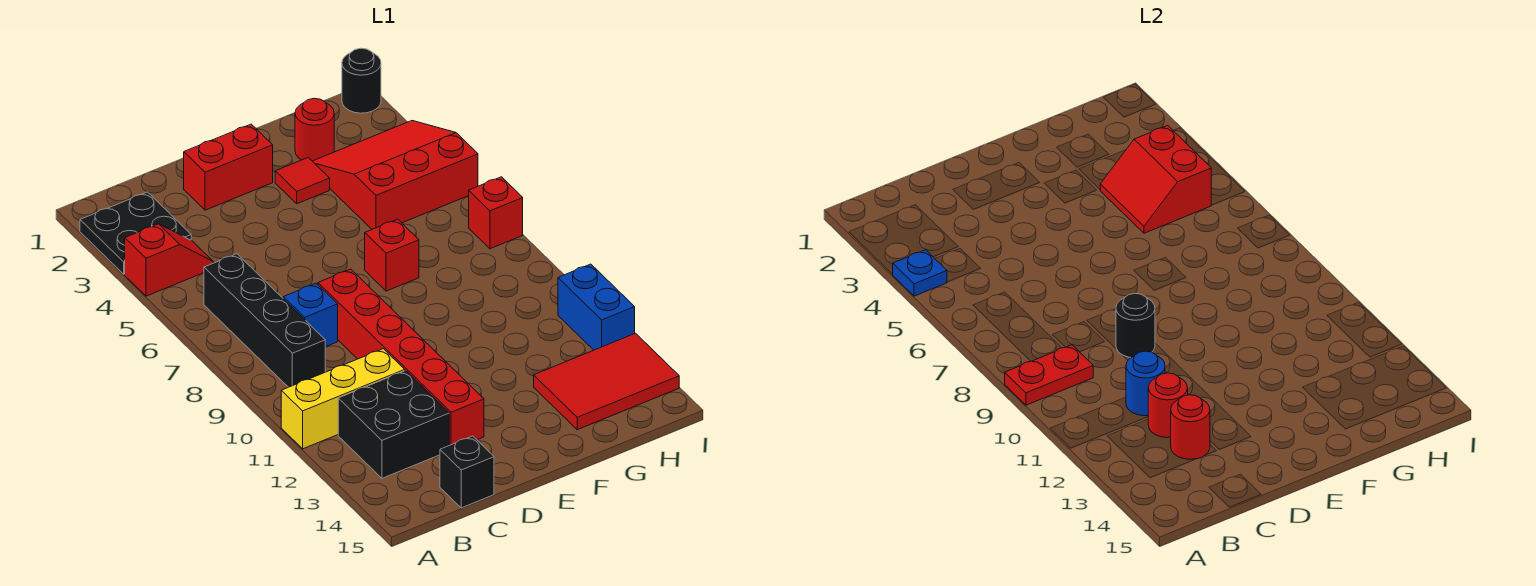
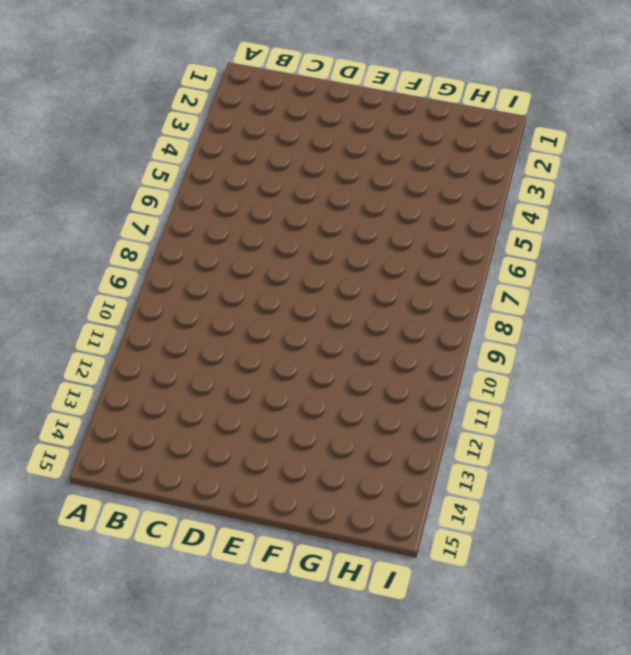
none -> black 2x2 plate [80,192,191,274]
none -> red 1x2 slope [125,224,214,296]
none -> yellow 1x3 brick [281,349,405,449]

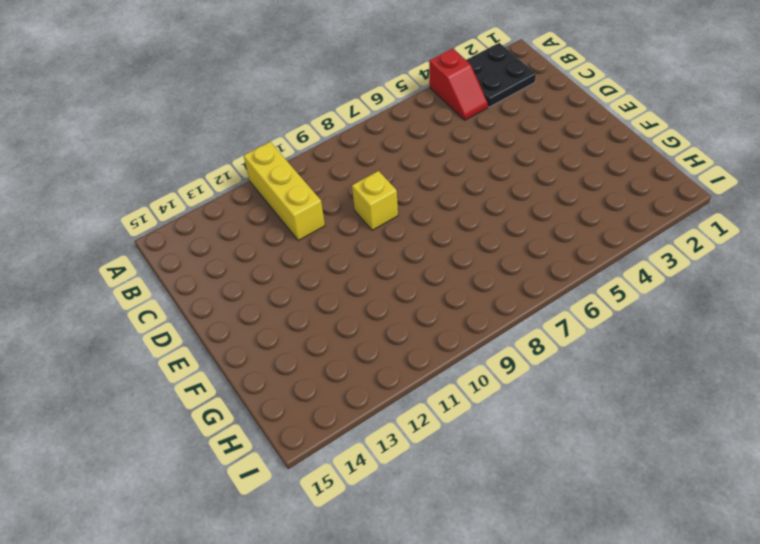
yellow 1x1 brick [352,171,398,230] -> red 1x6 brick [318,269,484,445]
none -> black 1x4 brick [204,254,325,387]
none -> black 2x2 brick [338,371,449,478]
none -> blue 1x1 brick [283,283,338,347]

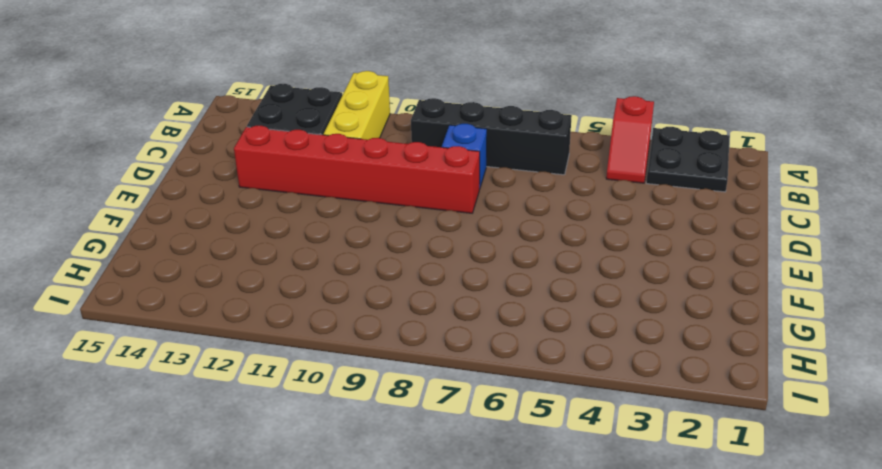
none -> black 1x1 brick [440,436,494,508]
none -> red 1x2 brick [184,124,273,210]
none -> red 1x1 tile [275,158,330,204]

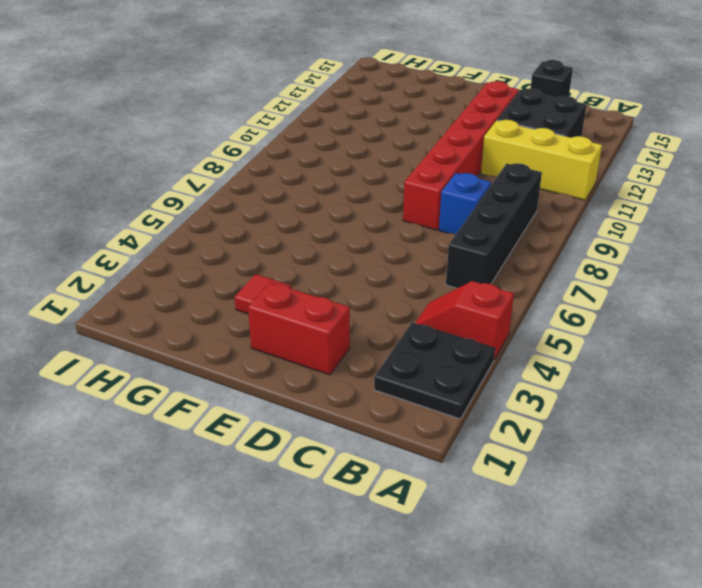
none -> red 1x1 brick [365,219,419,291]
none -> red 1x1 round brick [295,98,334,161]
none -> red 3x3 slope [313,121,478,229]

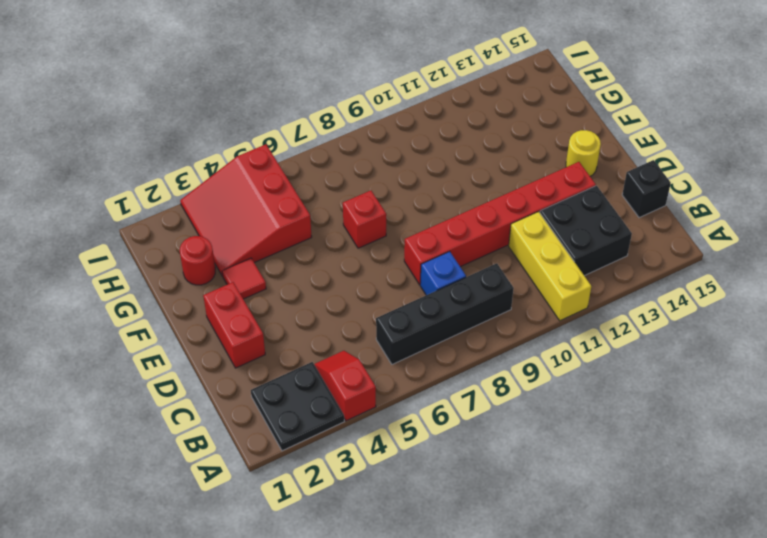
yellow 1x1 round brick [566,130,601,176] -> none
none -> red 2x3 tile [534,333,679,430]
none -> black 1x1 round brick [342,48,381,113]
none -> red 1x1 brick [469,177,523,249]

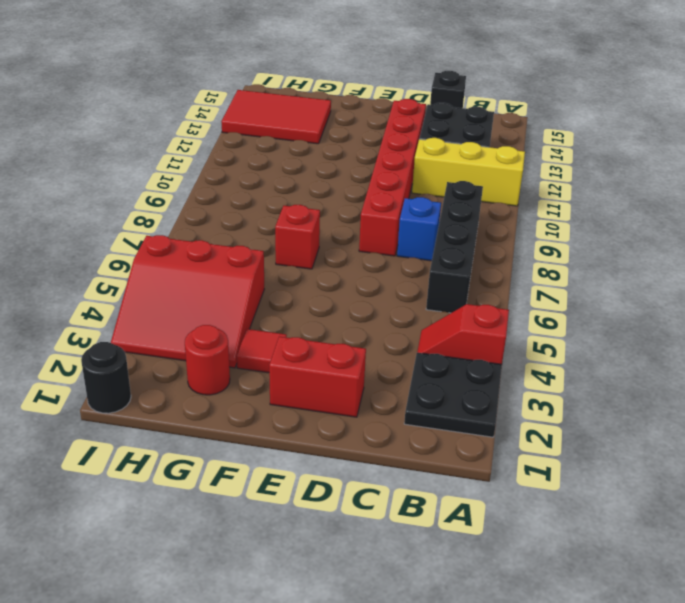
none -> red 1x1 brick [469,177,523,249]
none -> blue 1x2 brick [558,264,635,350]
none -> blue 1x1 plate [892,250,947,296]

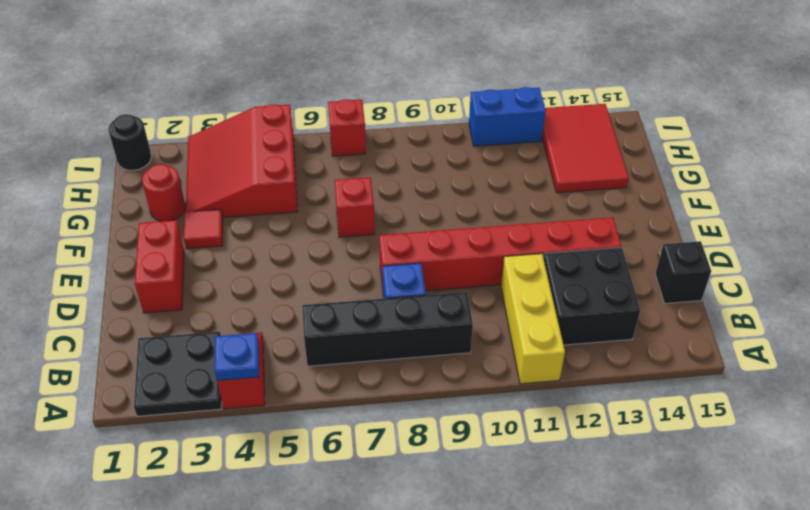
none -> red 1x2 plate [1005,345,1093,405]
none -> blue 1x1 round brick [1126,351,1165,416]
none -> red 1x1 round brick [1148,373,1188,438]

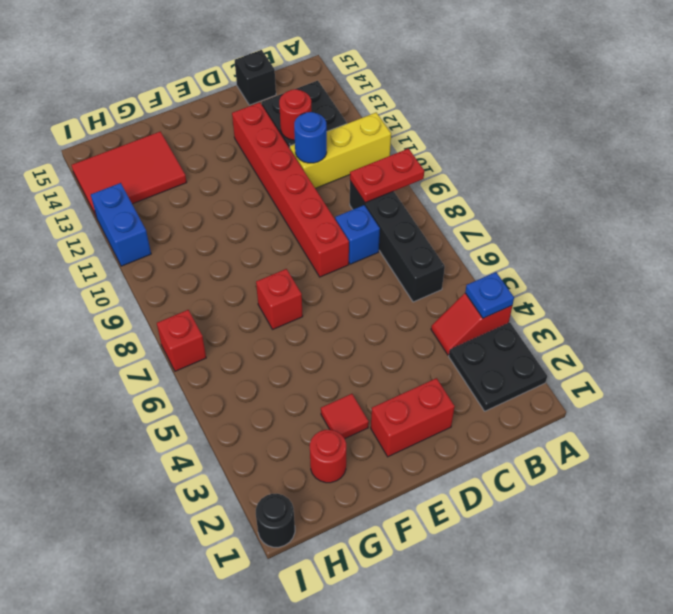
none -> red 3x3 slope [313,121,478,229]
none -> red 1x1 round brick [1171,395,1210,459]
none -> black 1x1 round brick [1116,294,1155,357]

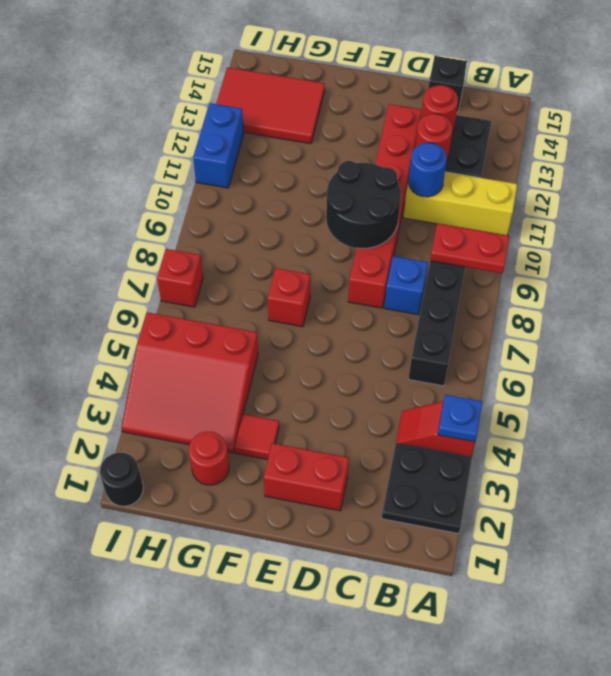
black 2x2 round brick [326,161,401,248] -> black 1x1 round brick [1116,294,1155,357]
none -> red 2x2 slope [1100,126,1211,233]

